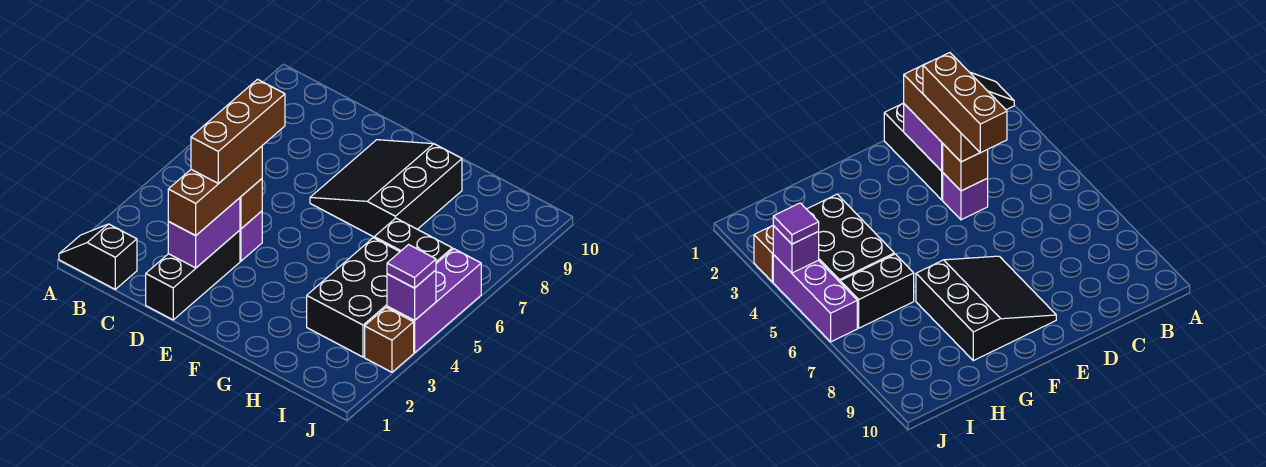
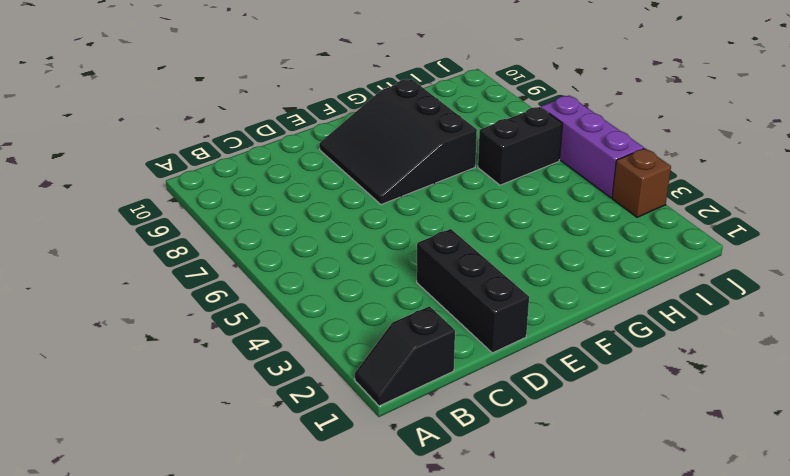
none -> purple 1x1 brick [240,211,262,261]
none -> black 2x3 brick [307,238,400,357]
none -> purple 1x2 brick [168,198,240,268]

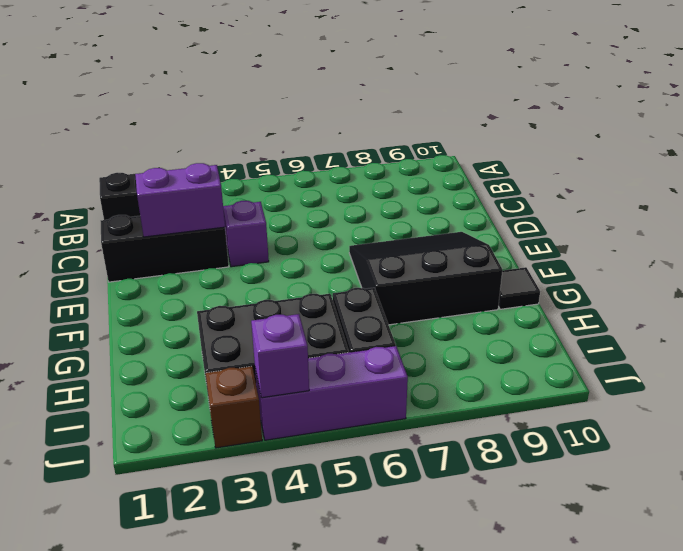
black 1x1 tile [498,267,540,309] -> none
none -> brown 1x1 brick [240,179,262,229]
none -> brown 1x3 brick [168,146,262,236]
none -> purple 1x1 tile [387,245,436,288]

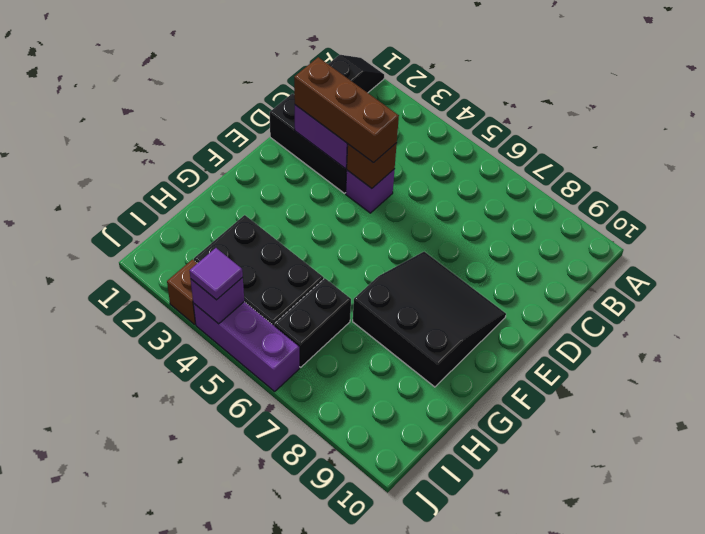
none -> brown 1x3 brick [191,79,285,184]

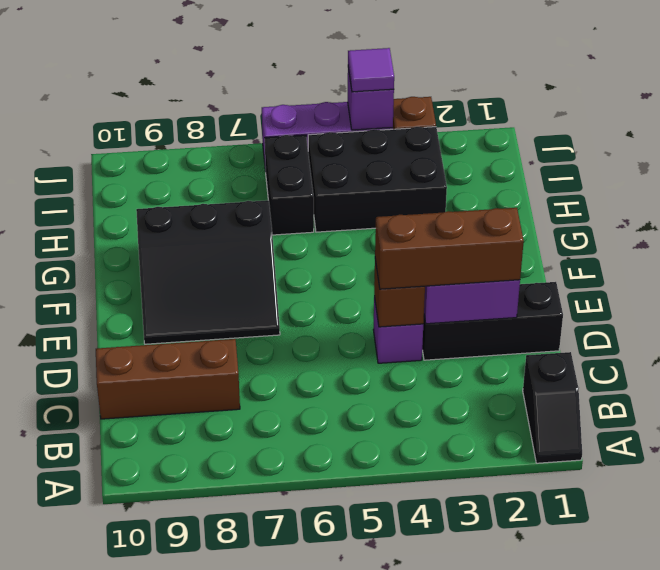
brown 1x3 brick [96,339,240,419] -> brown 1x3 brick moved to [191,79,285,184]

